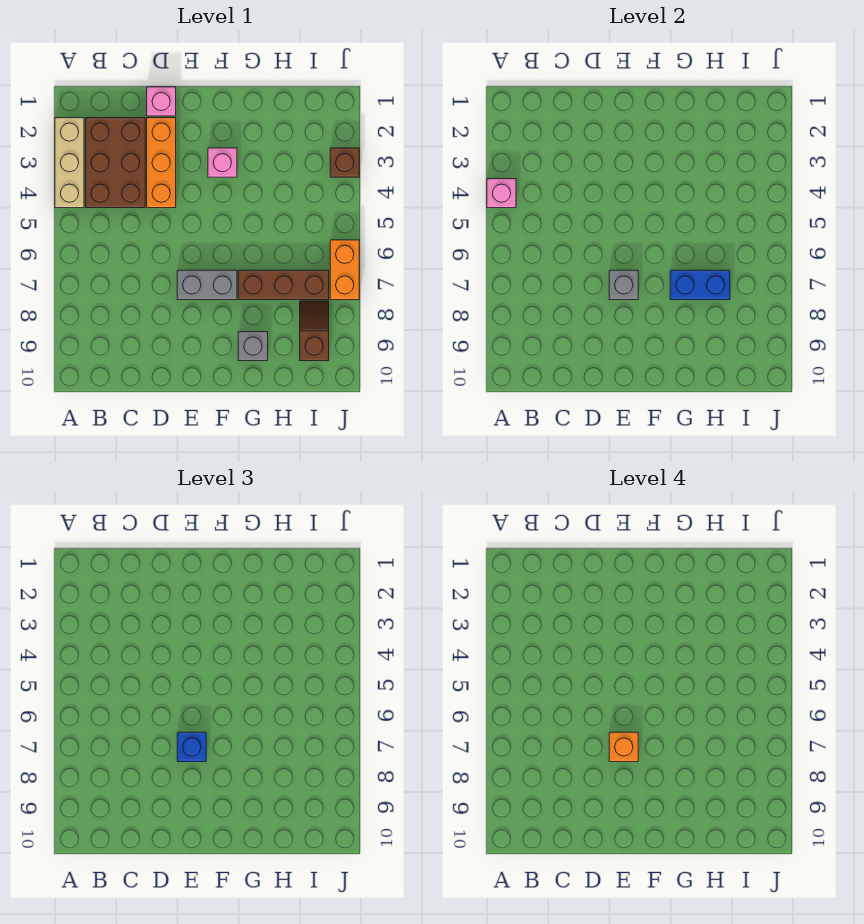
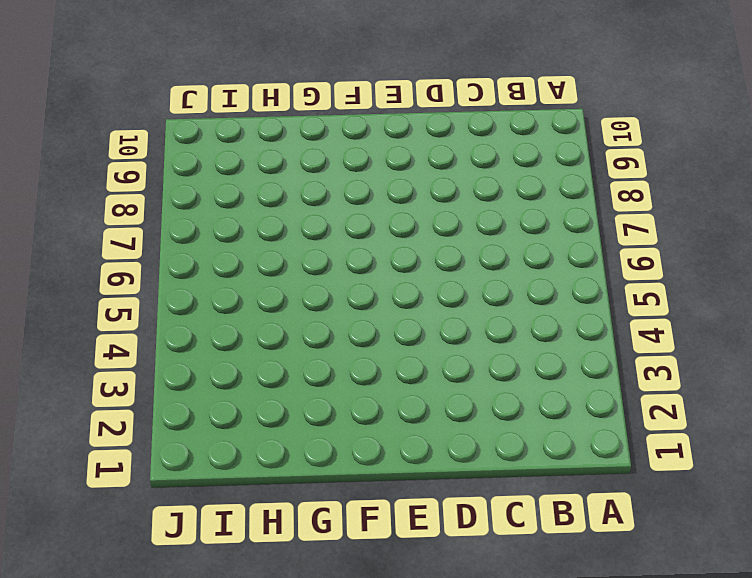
none -> tan 1x3 brick [55,118,84,208]
none -> brown 2x3 brick [86,118,145,208]
none -> pink 1x1 brick [147,87,176,116]

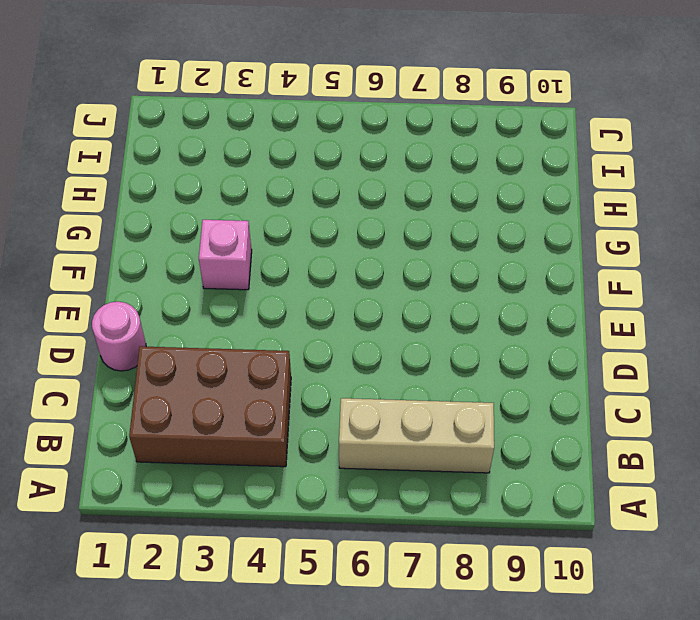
tan 1x3 brick [339,398,494,473] -> tan 1x3 brick moved to [55,118,84,208]
pink 1x1 round brick [92,302,146,371] -> pink 1x1 brick [147,87,176,116]
none -> orange 1x3 brick [147,118,176,208]
none -> grey 1x2 brick [177,270,237,300]
none -> brown 1x3 brick [238,270,329,300]

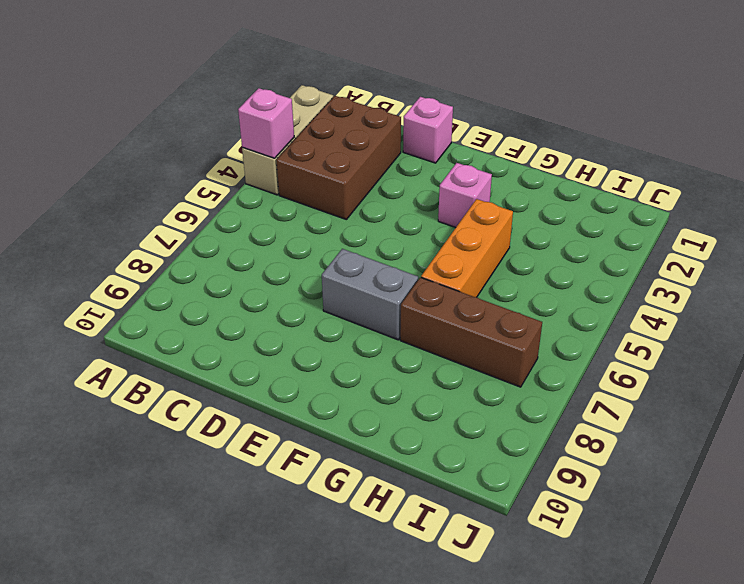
orange 1x3 brick [421,199,513,297] -> orange 1x3 brick moved to [147,118,176,208]
none -> grey 1x1 brick [238,332,268,361]
none -> brown 1x2 slope [300,301,329,361]
none -> brown 1x1 brick [330,148,359,177]

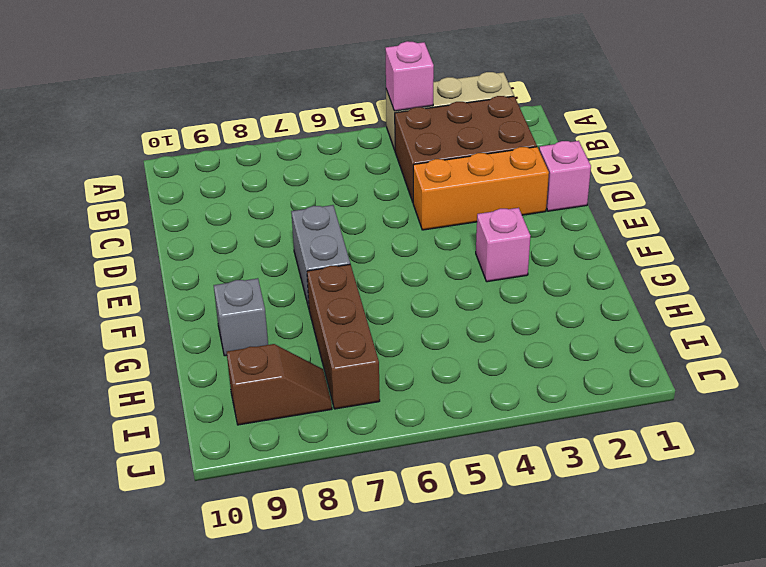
none -> brown 1x1 brick [330,148,359,177]
none -> orange 1x2 brick [330,240,359,300]
none -> grey 1x1 brick [609,270,638,300]

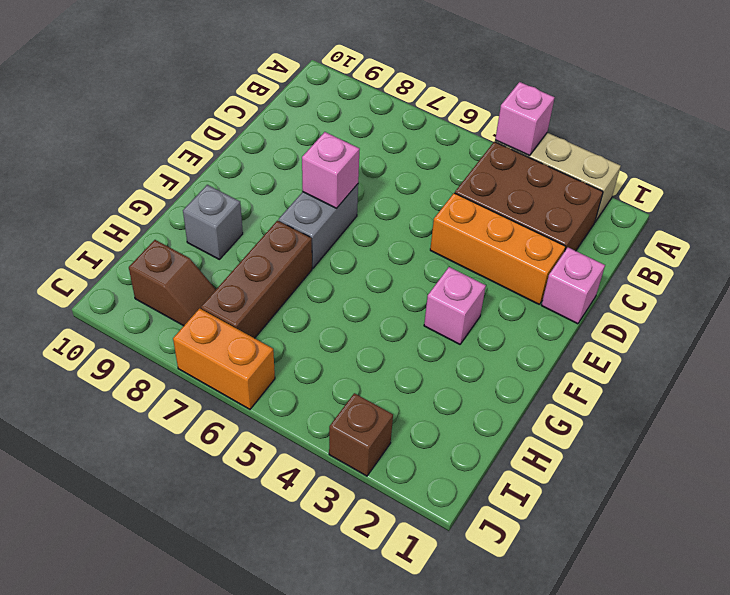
pink 1x1 brick [302,132,360,208] -> grey 1x1 brick [609,270,638,300]
none -> blue 1x2 brick [670,270,730,300]
none -> blue 1x1 brick [177,732,206,762]
none -> orange 1x1 brick [609,732,638,762]

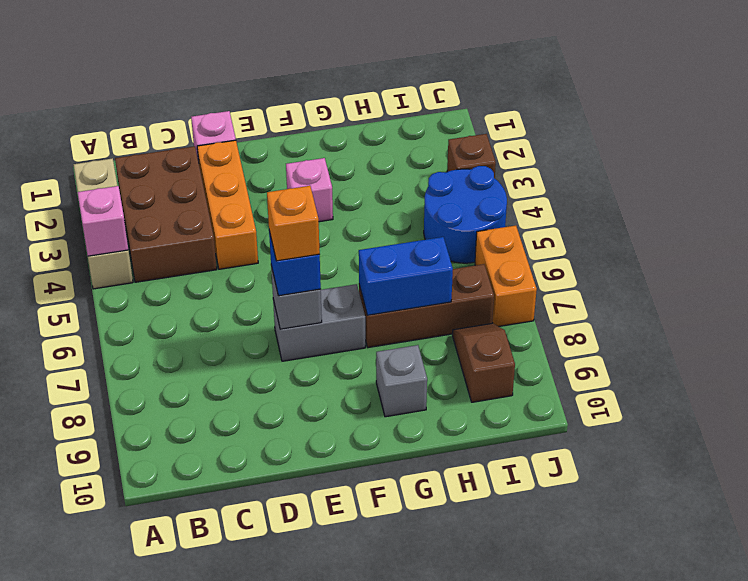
blue 2x2 round brick [424,166,507,263] -> none

